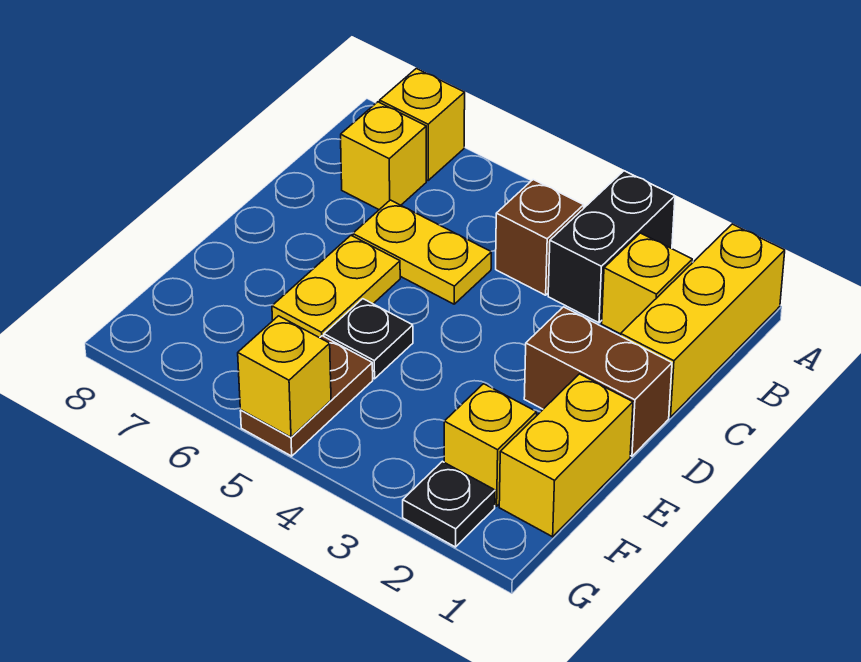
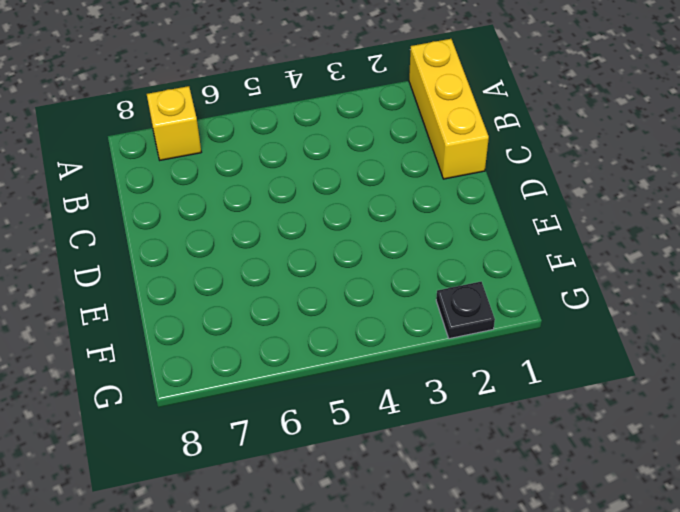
none -> black 1x2 brick [548,171,675,323]
none -> yellow 1x1 brick [602,233,692,334]
none -> brown 1x1 brick [496,180,584,295]

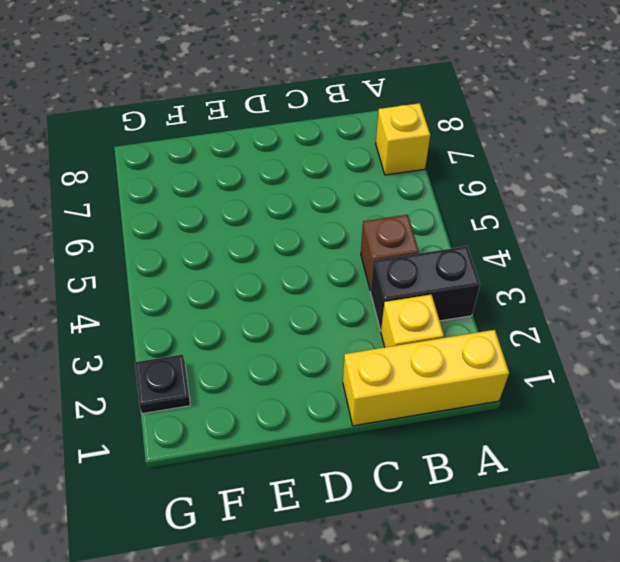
none -> yellow 1x1 brick [341,102,426,210]
none -> yellow 1x2 plate [353,200,491,304]
none -> brown 1x2 brick [524,307,672,456]

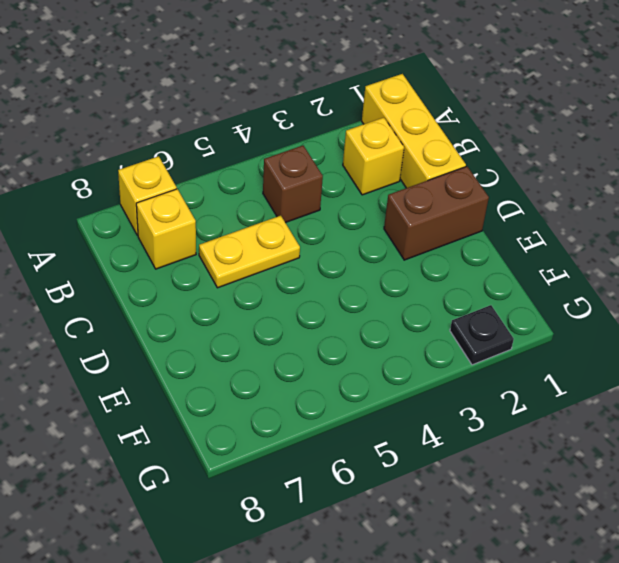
none -> black 1x2 brick [548,171,675,323]
none -> yellow 1x2 plate [272,235,400,338]
none -> yellow 1x2 brick [499,374,633,537]

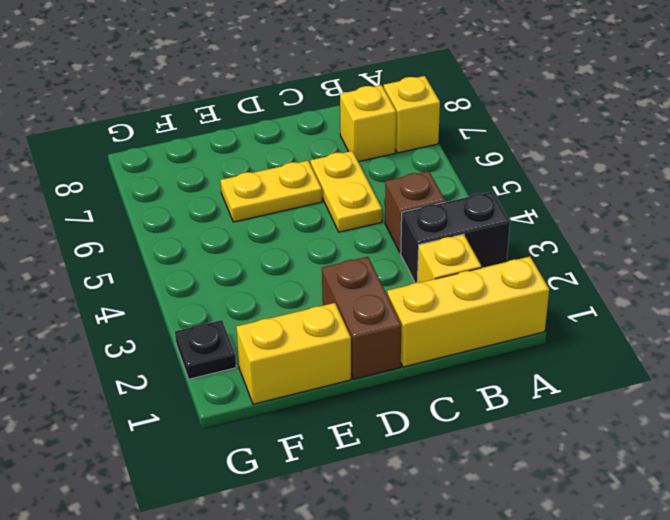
none -> black 1x1 plate [324,299,413,379]
none -> yellow 1x1 brick [444,384,537,506]
none -> brown 1x2 plate [240,336,373,456]

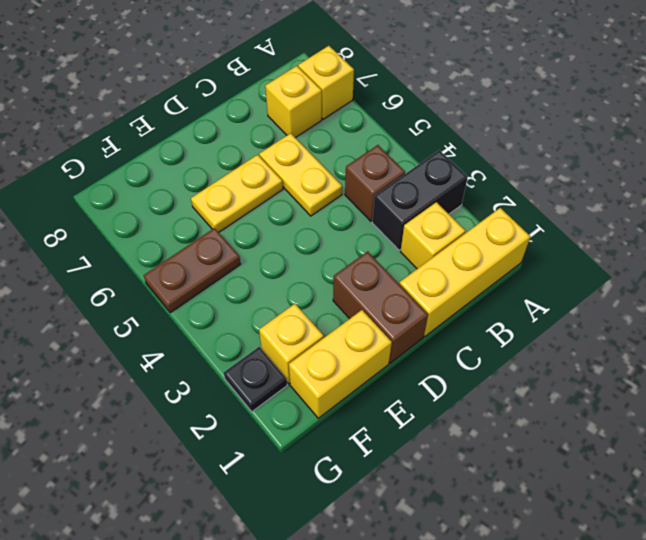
none -> black 1x1 plate [324,299,413,379]
none -> yellow 1x1 brick [238,316,331,437]

